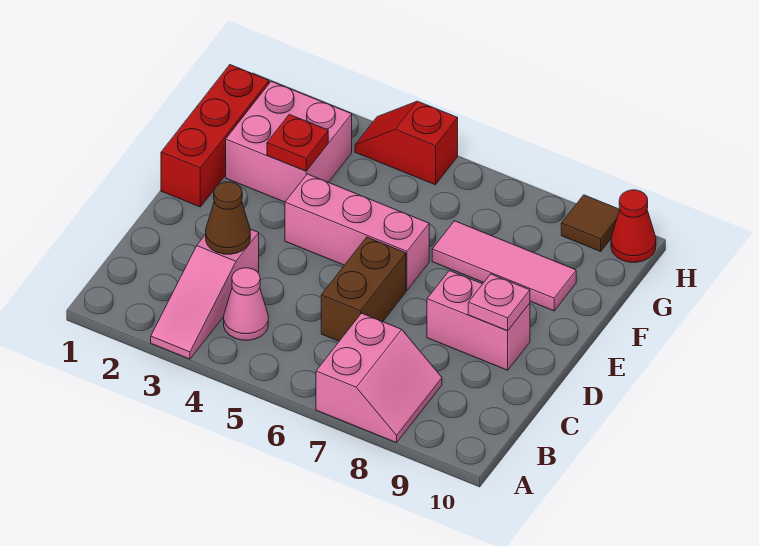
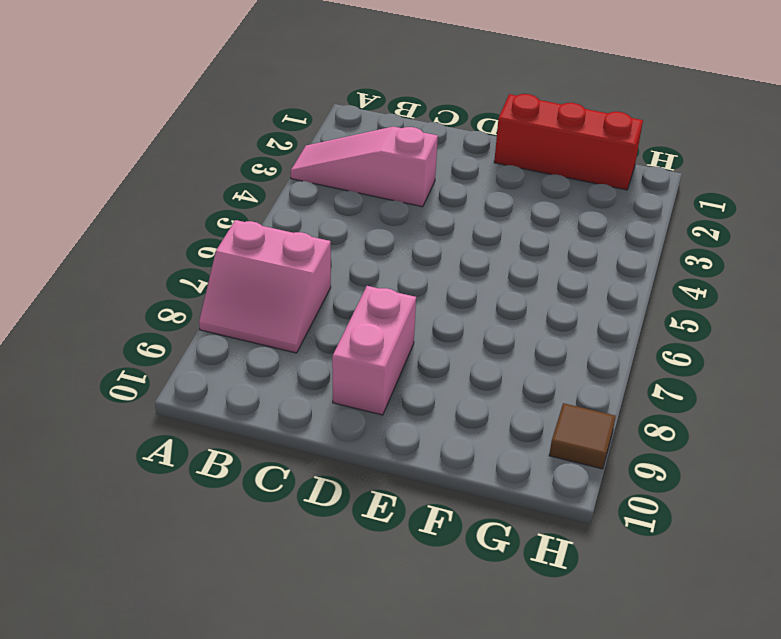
none -> pink 1x1 cone [224,268,268,340]
none -> brown 1x2 brick [321,237,406,341]
none -> pink 1x3 brick [285,174,429,290]

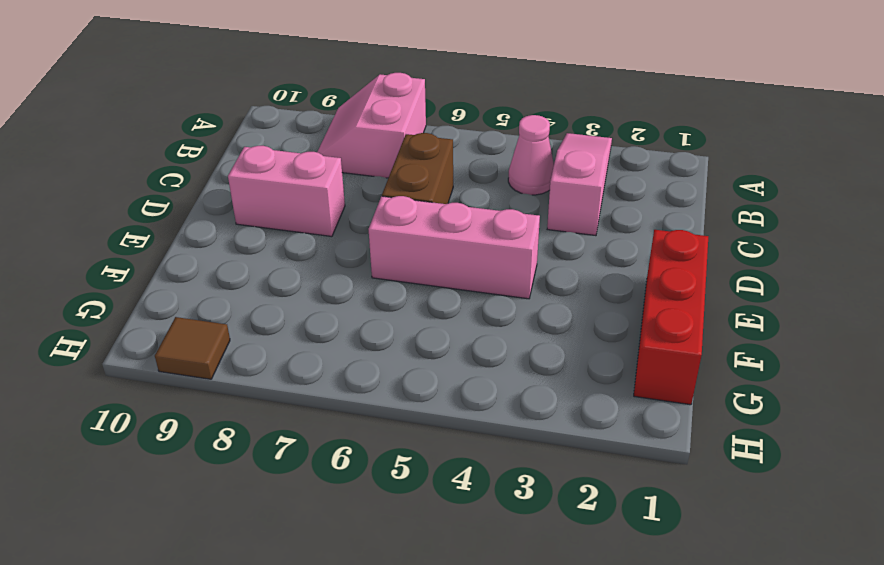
none -> pink 2x2 brick [226,81,352,202]
none -> pink 1x3 tile [432,221,576,311]
none -> red 1x2 slope [355,101,458,185]

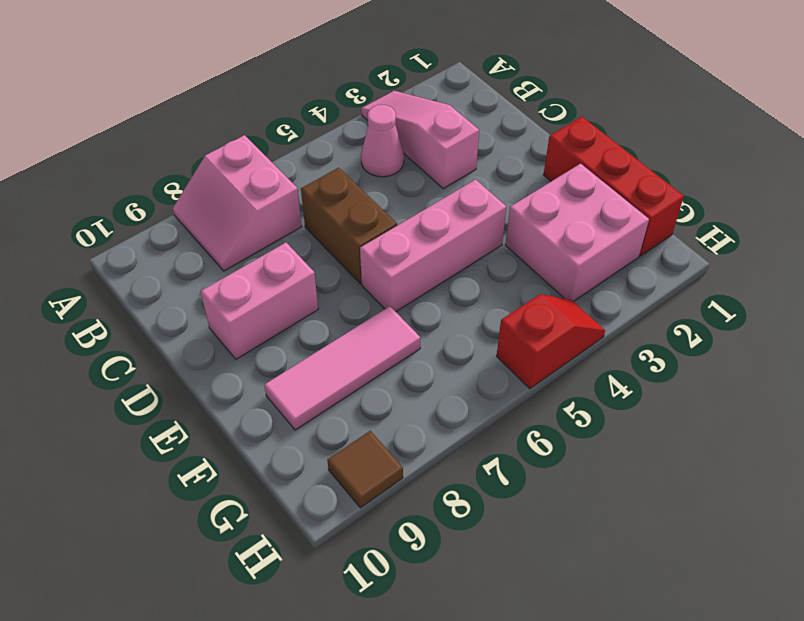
none -> red 1x1 cone [611,190,656,262]
none -> brown 1x1 cone [206,182,250,254]
none -> pink 1x1 plate [468,274,530,331]

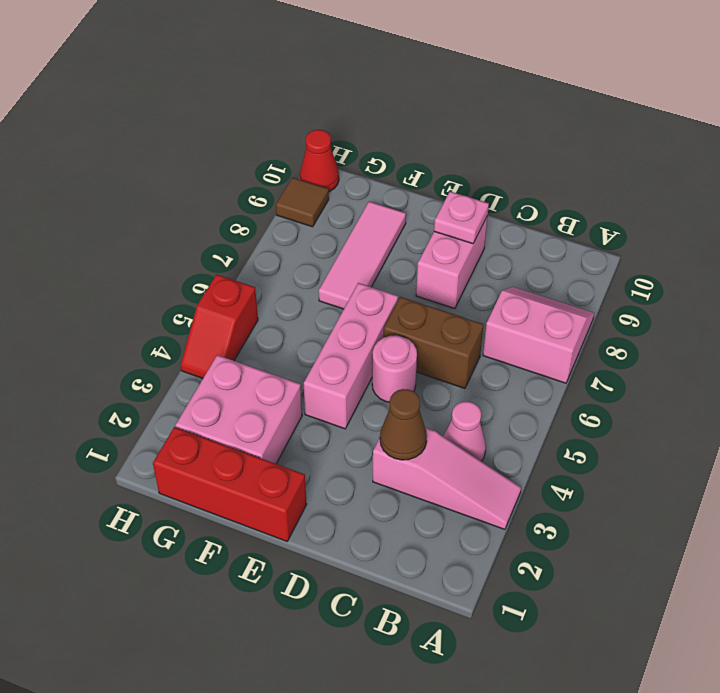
pink 1x1 round brick [372,335,417,402] -> none
none -> red 1x1 plate [267,114,328,171]

